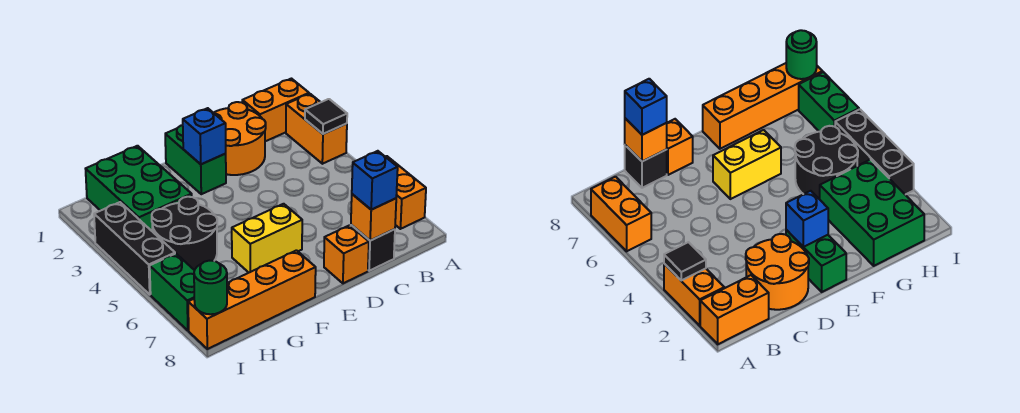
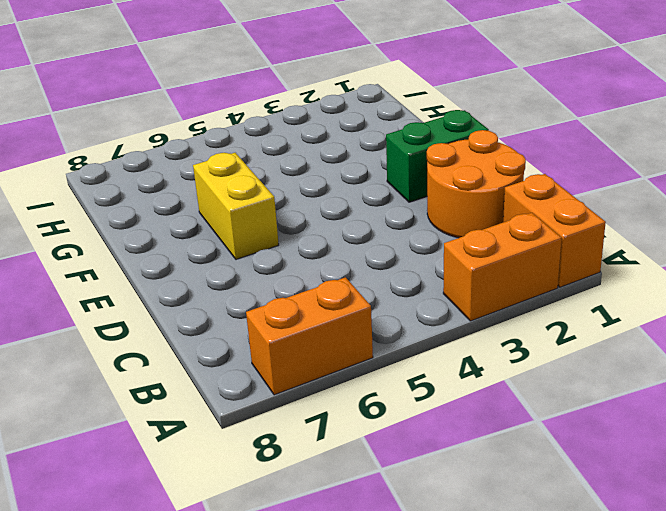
none -> black 1x1 brick [351,225,395,271]
none -> orange 1x1 brick [324,225,369,283]
none -> orange 1x4 brick [188,250,316,349]

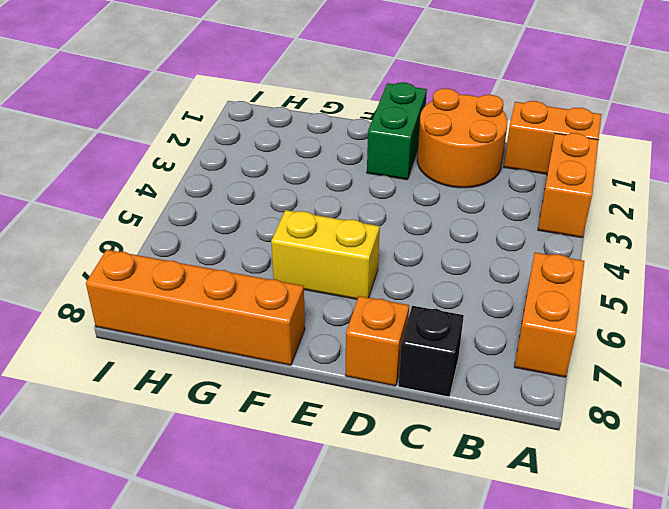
none -> green 2x3 brick [86,146,192,232]
none -> black 2x2 round brick [152,197,217,270]
none -> black 1x3 brick [94,202,175,294]

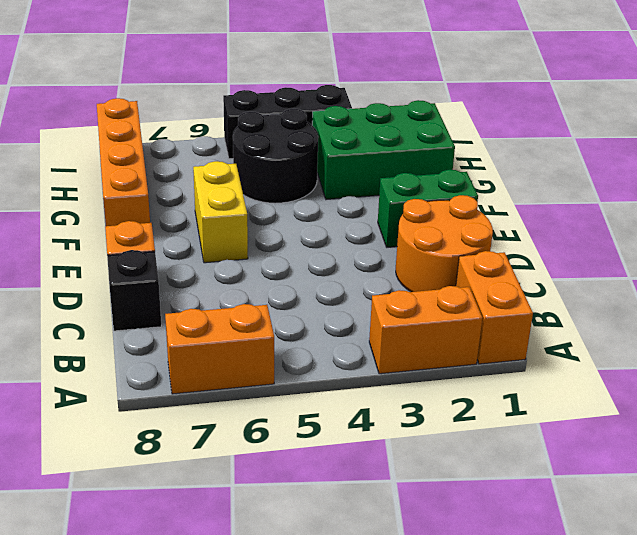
none -> green 1x2 brick [150,254,195,331]
none -> black 1x1 tile [305,99,347,134]
none -> orange 1x1 brick [351,194,396,241]

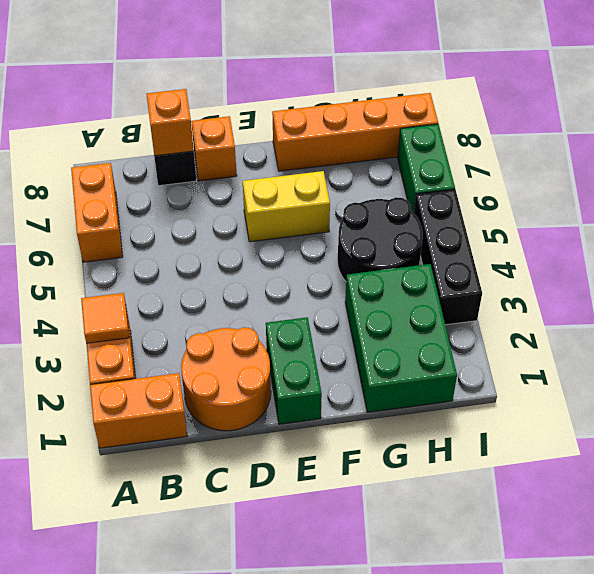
orange 1x1 tile [81,293,129,343] -> black 1x1 tile [305,99,347,134]
none -> blue 1x1 brick [183,108,226,164]
none -> green 1x1 round brick [194,261,227,314]
none -> blue 1x1 brick [352,151,398,210]

